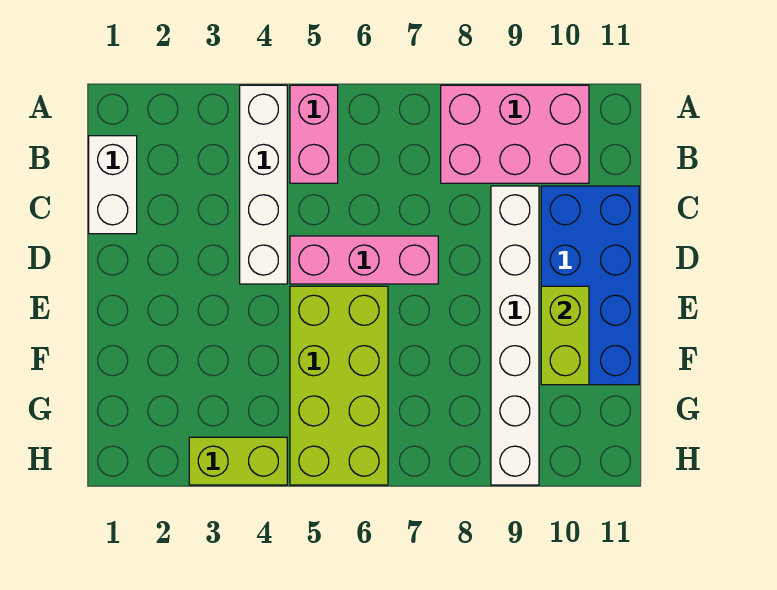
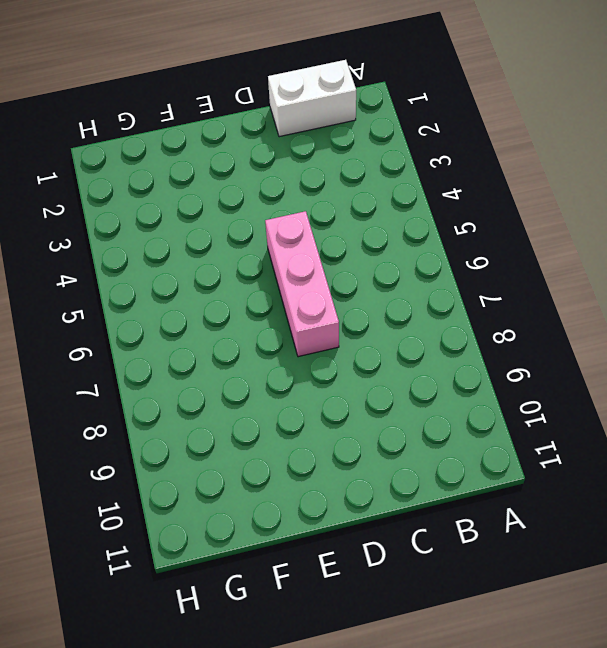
none -> white 1x4 brick [240,85,287,284]
none -> pink 1x2 brick [290,85,338,183]

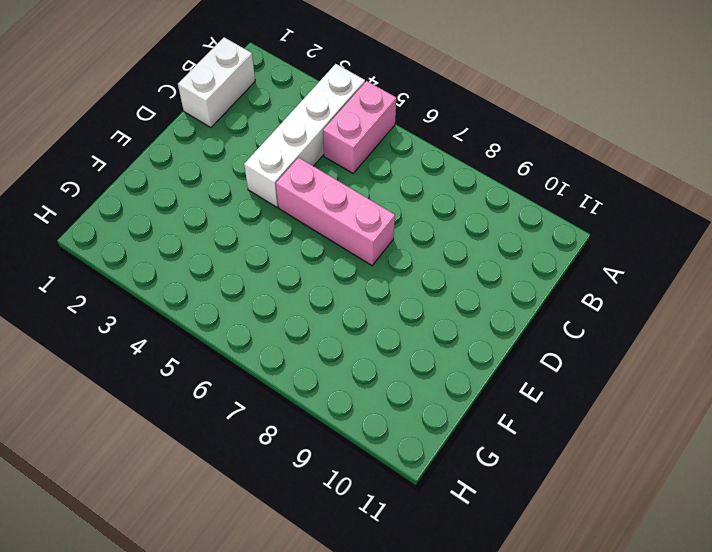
none -> pink 2x3 brick [441,85,589,183]
none -> white 1x6 brick [491,186,539,485]

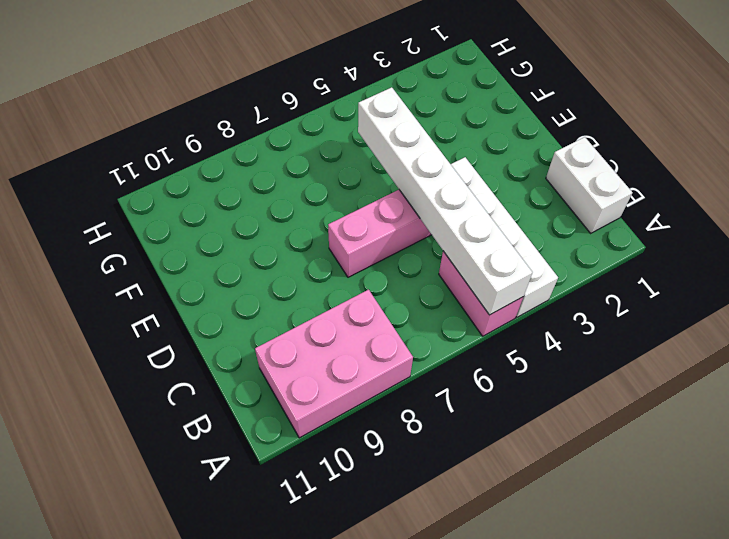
white 1x6 brick [358,87,532,315] -> white 1x6 brick moved to [491,186,539,485]
none -> blue 2x4 brick [541,186,639,385]
none -> lime 2x4 brick [290,286,388,485]

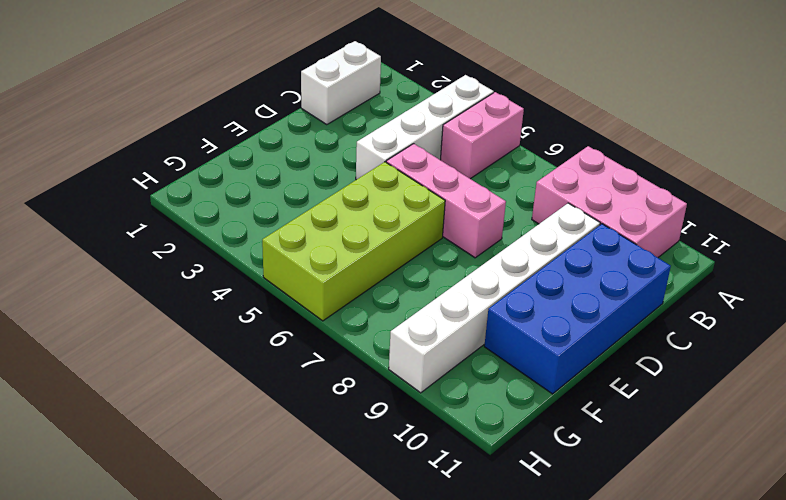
none -> lime 1x2 brick [189,437,287,485]
none -> lime 1x2 brick [541,286,589,385]

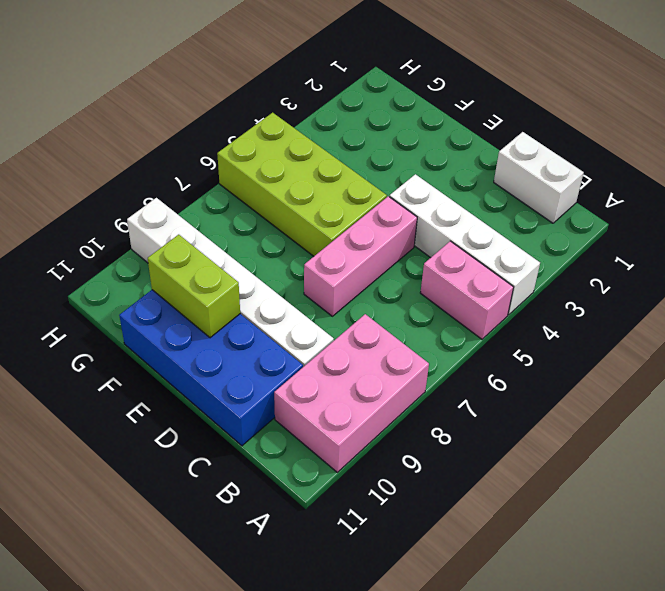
none -> lime 1x2 brick [189,437,287,485]

